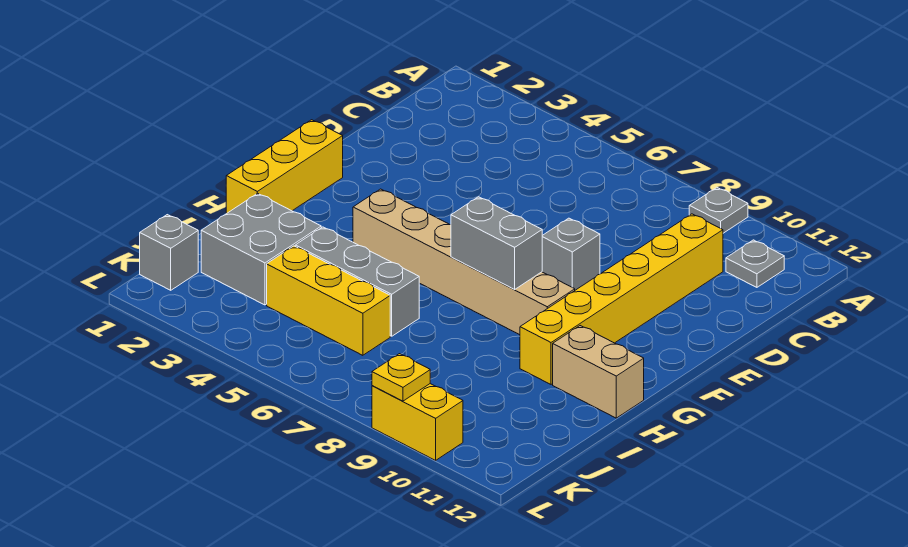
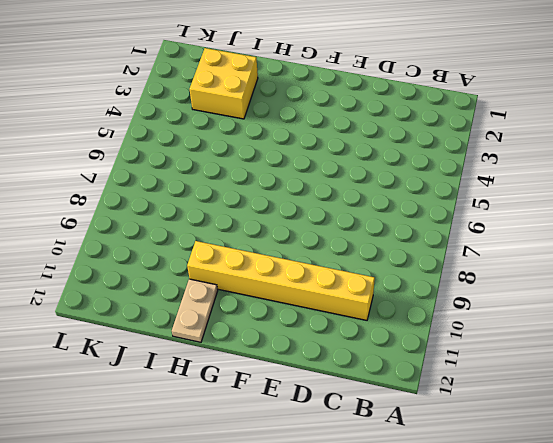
tan 1x2 plate [172,279,218,342] -> tan 1x2 brick [553,326,644,418]
yellow 2x2 brick [190,48,258,119] -> grey 2x2 brick [201,193,321,305]
none -> grey 1x1 plate [689,188,748,233]
none -> grey 1x1 plate [726,240,784,287]
none -> grey 1x1 brick [542,218,600,290]

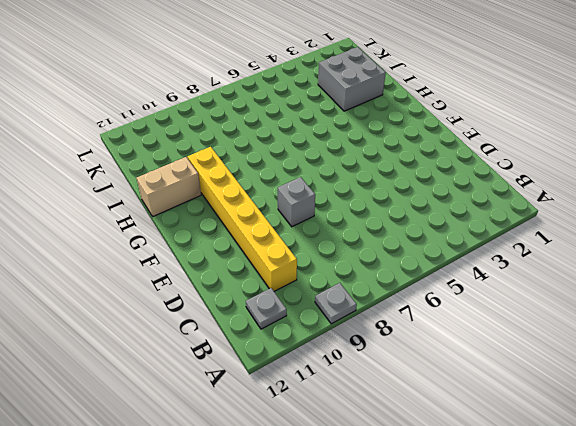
none -> yellow 1x3 brick [226,120,343,214]
none -> tan 1x6 brick [353,189,575,335]
none -> grey 1x3 brick [295,227,419,336]

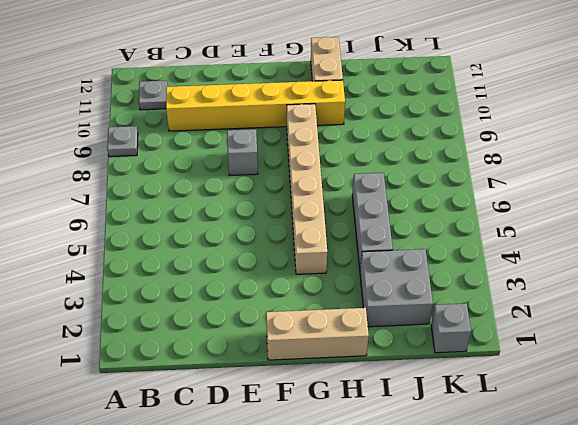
tan 1x3 brick [266,308,369,360] -> yellow 1x3 brick [226,120,343,214]
none -> yellow 1x3 brick [267,246,390,355]
none -> yellow 1x2 brick [372,384,463,460]
none -> grey 1x2 brick [451,197,542,290]

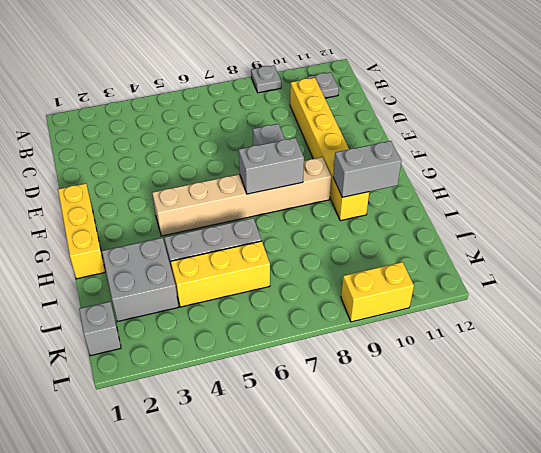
grey 1x2 brick [333,141,401,197] -> none
none -> tan 1x2 brick [553,326,644,418]
none -> yellow 1x1 plate [372,354,430,401]

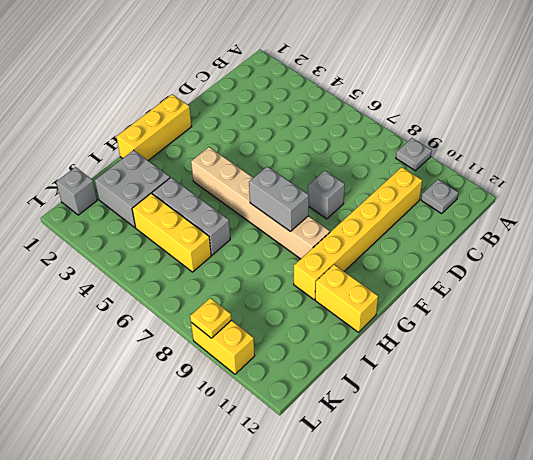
yellow 1x2 brick [315,265,378,332] -> tan 1x2 brick [553,326,644,418]

